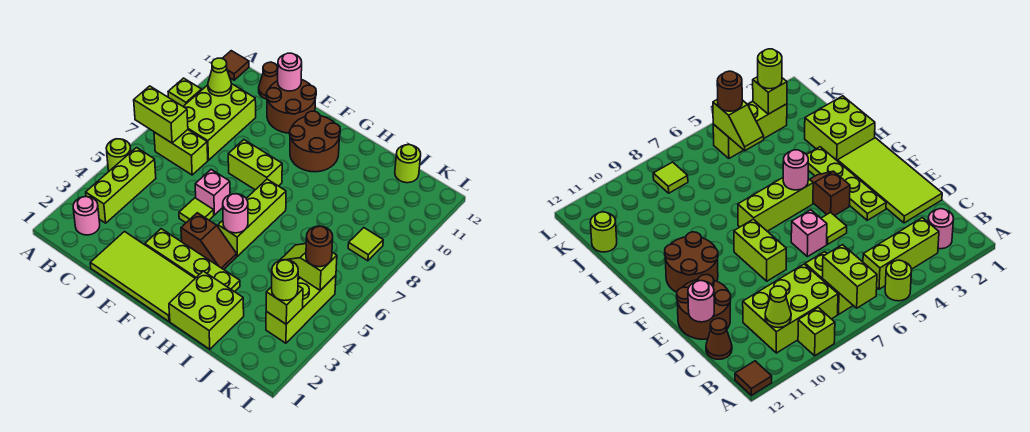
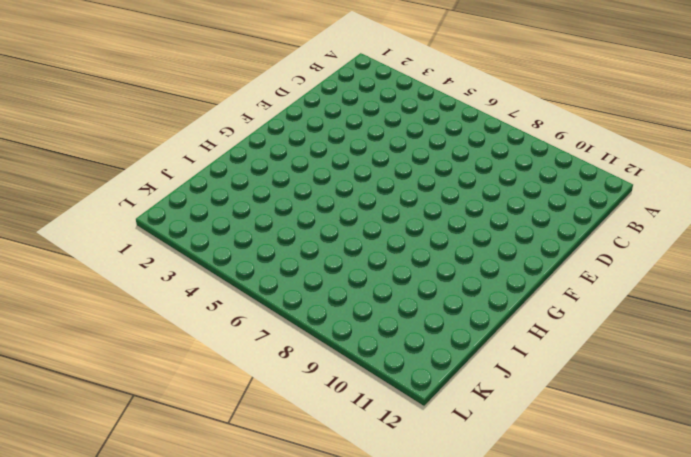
none -> lime 1x1 round brick [106,139,131,171]
none -> lime 1x1 brick [168,78,201,106]
none -> brown 1x1 tile [222,51,249,80]

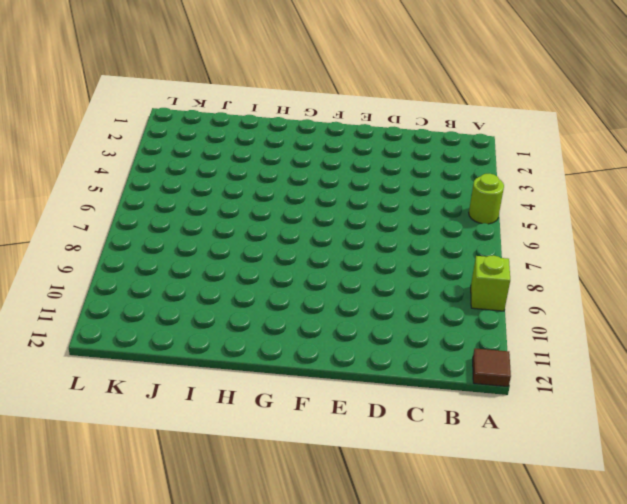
none -> pink 1x1 round brick [73,197,100,235]
none -> lime 1x3 brick [86,148,156,223]
none -> lime 1x2 brick [154,130,208,175]

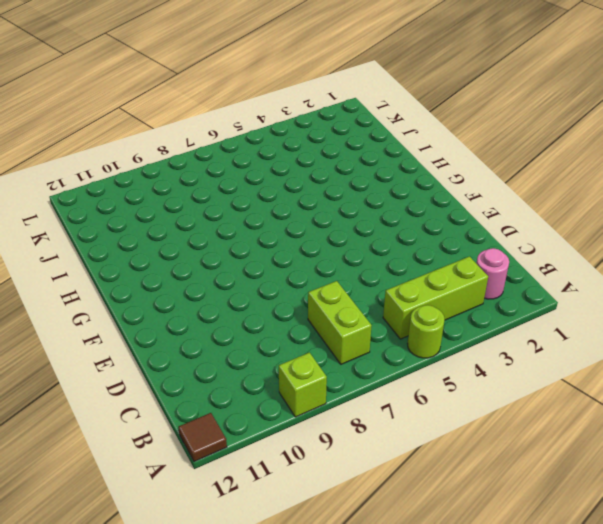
none -> lime 2x3 brick [183,84,256,160]
none -> brown 1x1 cone [259,62,278,99]
none -> lime 2x4 tile [90,232,195,321]

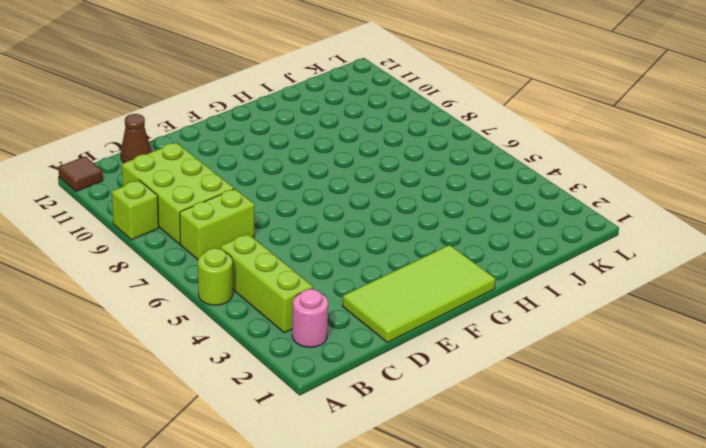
none -> brown 2x2 round brick [266,80,316,133]
none -> lime 1x4 plate [145,229,240,292]
none -> lime 1x1 tile [179,198,214,223]

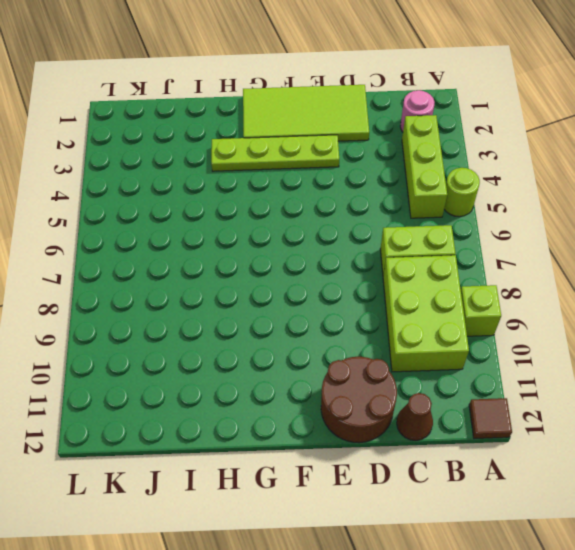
none -> lime 1x1 tile [179,198,214,223]
none -> pink 1x1 brick [195,170,230,215]
none -> lime 1x2 brick [228,140,282,190]

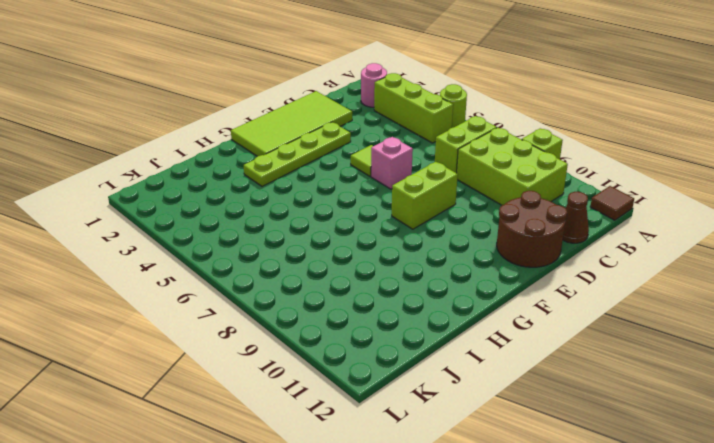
none -> brown 1x2 slope [181,213,237,270]
none -> brown 2x2 round brick [290,111,340,172]
none -> lime 1x3 brick [218,179,286,256]

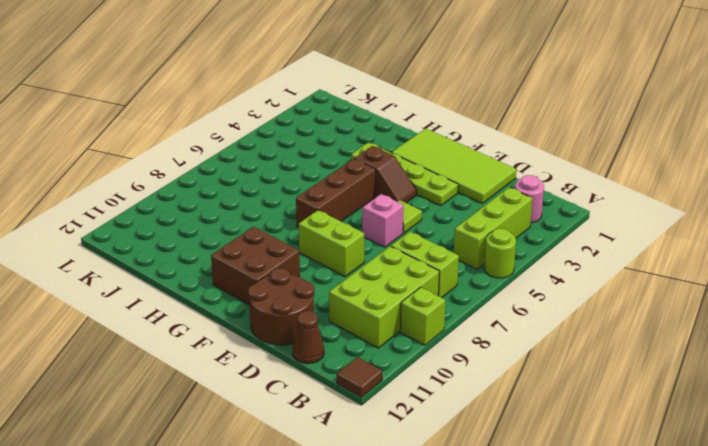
brown 1x2 slope [355,146,417,203] -> brown 1x2 slope turned to [181,213,237,270]
brown 2x2 brick [211,227,300,305] -> brown 2x2 round brick [290,111,340,172]
brown 1x3 brick [296,159,376,228] -> lime 1x3 brick [218,179,286,256]
none -> lime 2x2 brick [169,271,244,349]
none -> lime 1x1 round brick [395,145,421,183]
none -> lime 1x3 brick [266,275,336,343]

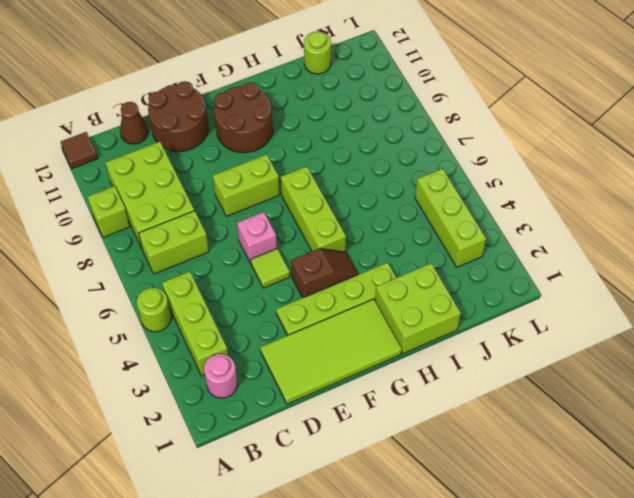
none -> lime 1x1 tile [348,228,383,261]
none -> lime 1x2 brick [134,86,188,143]
none -> lime 1x1 cone [208,58,232,96]

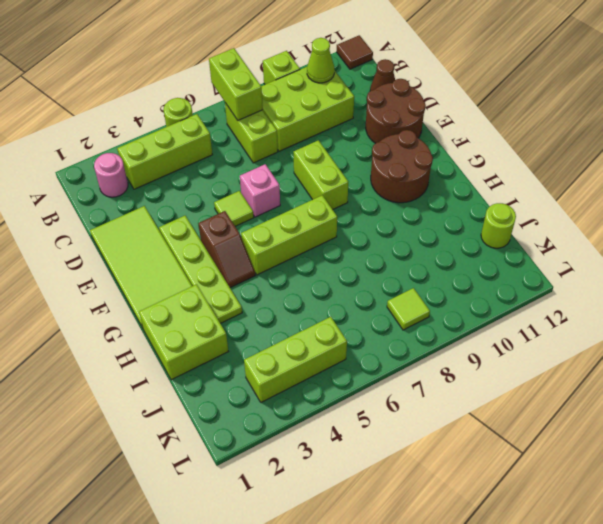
none -> pink 1x1 round brick [278,53,302,91]
none -> pink 1x1 round brick [223,194,248,233]
none -> lime 1x2 slope [279,244,337,290]

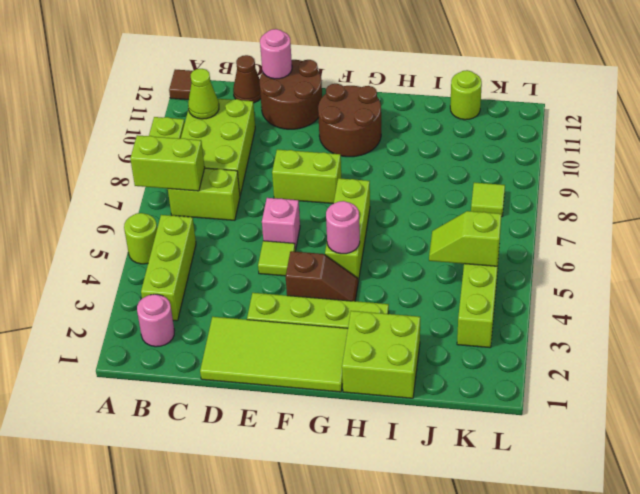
none -> lime 1x1 brick [266,286,303,324]
none -> lime 1x1 round brick [272,260,298,301]
none -> brown 1x1 round brick [306,226,333,267]

